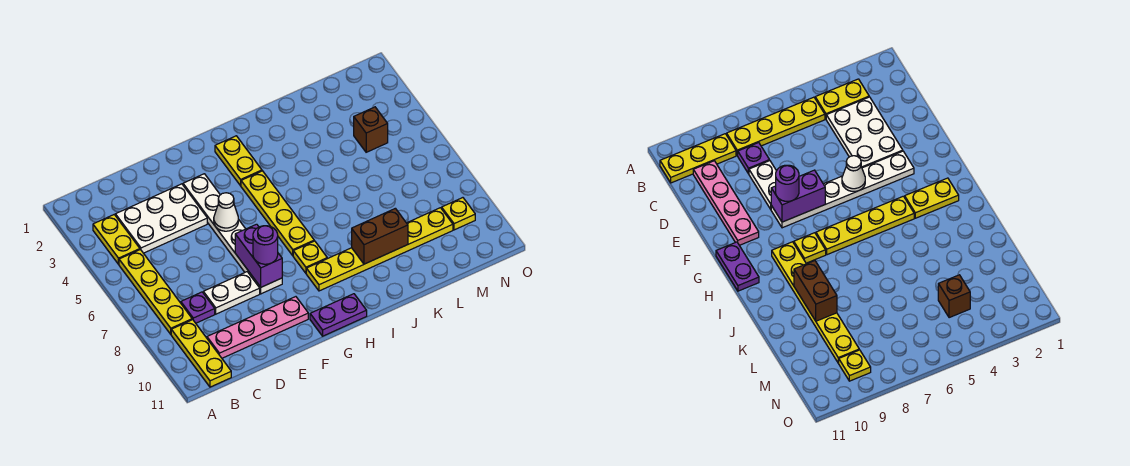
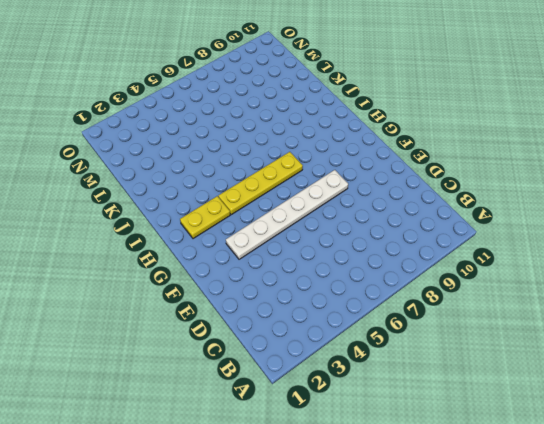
none -> yellow 1x2 plate [93,215,140,264]
none -> yellow 1x4 plate [119,250,192,334]
none -> yellow 1x3 plate [171,320,231,387]

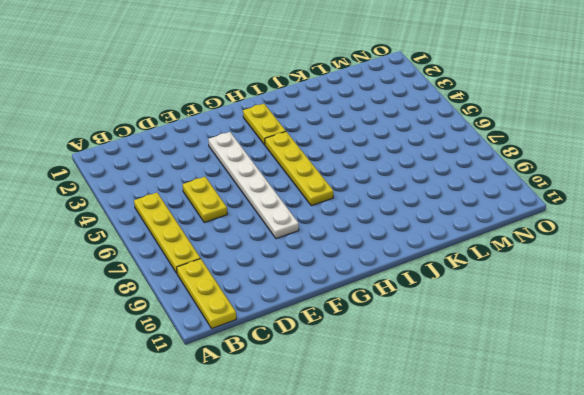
yellow 1x2 plate [183,177,227,222] -> yellow 1x2 plate moved to [93,215,140,264]
none -> white 2x3 plate [115,184,207,253]
none -> purple 1x1 plate [181,292,215,323]
none -> pink 1x4 plate [207,297,308,358]

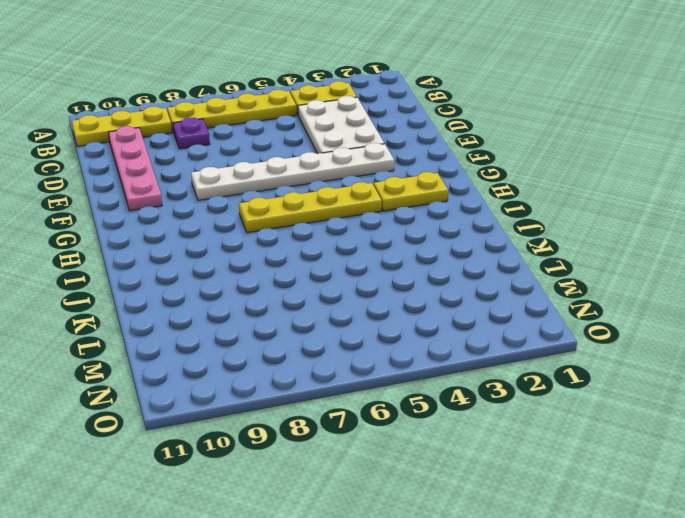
none -> white 1x2 plate [203,272,260,314]
none -> purple 1x2 plate [310,294,367,336]
none -> yellow 1x1 plate [293,241,327,273]

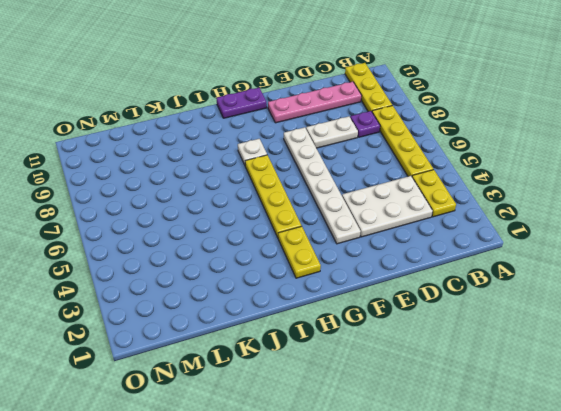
white 1x1 plate [238,139,267,165] -> yellow 1x1 plate [293,241,327,273]
none -> yellow 1x6 plate [306,208,453,291]
none -> brown 1x1 brick [354,107,388,152]
none -> yellow 1x1 plate [442,198,475,230]

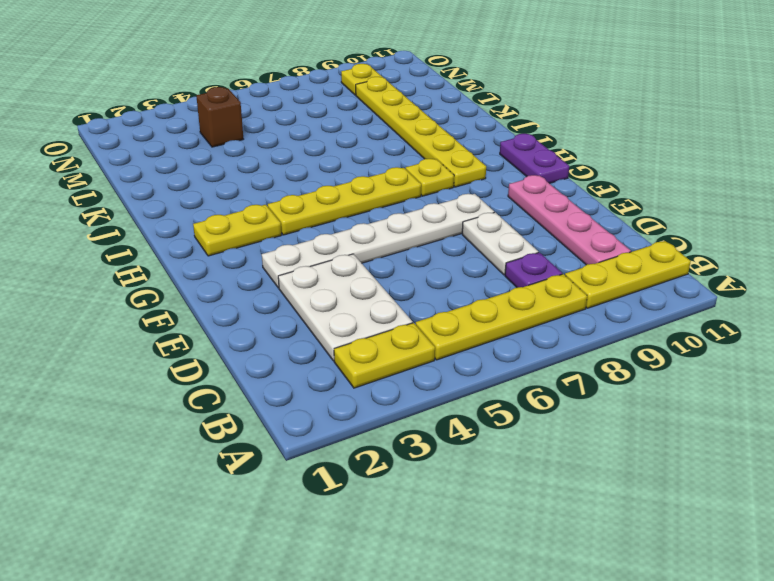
none -> white 1x1 cone [214,193,238,231]
none -> purple 1x2 brick [235,224,282,287]
none -> brown 1x2 brick [352,208,408,264]

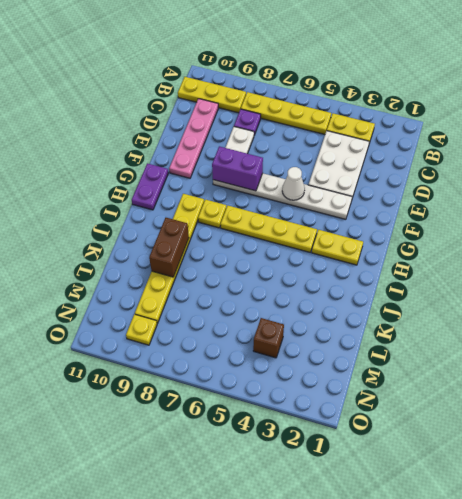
none -> purple 1x1 round brick [253,226,278,264]

